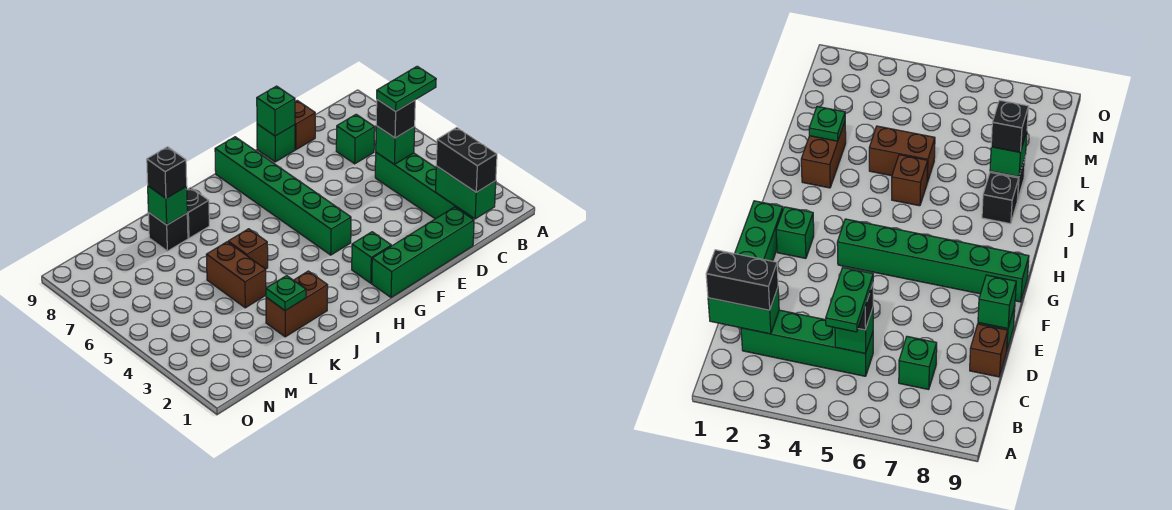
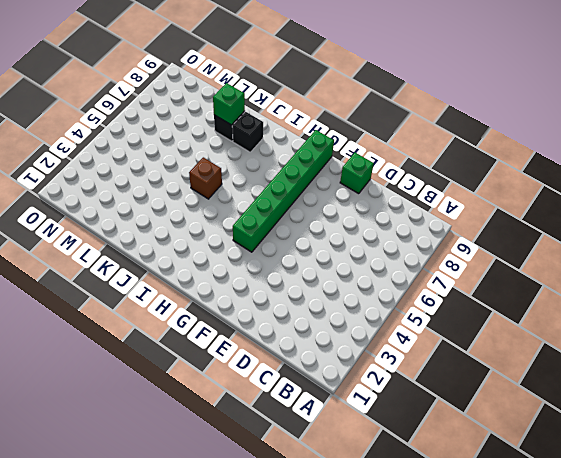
none -> green 1x4 brick [375,153,473,219]
none -> green 1x1 brick [336,114,375,164]
none -> green 1x4 brick [372,207,474,297]

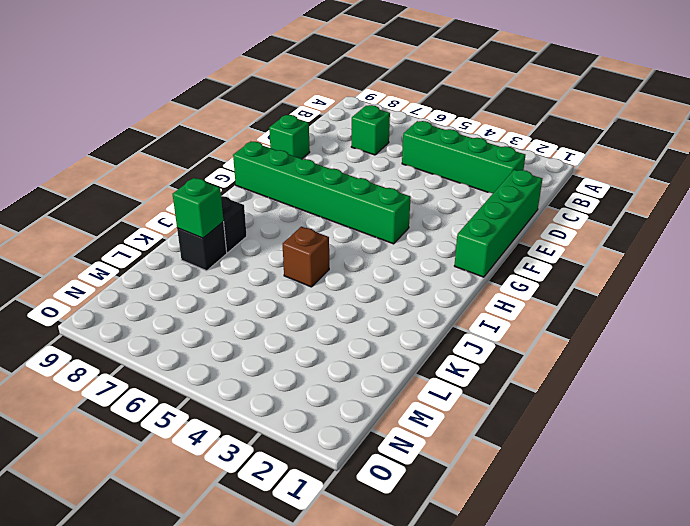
none -> brown 1x1 brick [295,101,315,150]
none -> green 1x1 brick [352,232,391,283]
none -> brown 1x2 brick [266,271,328,337]

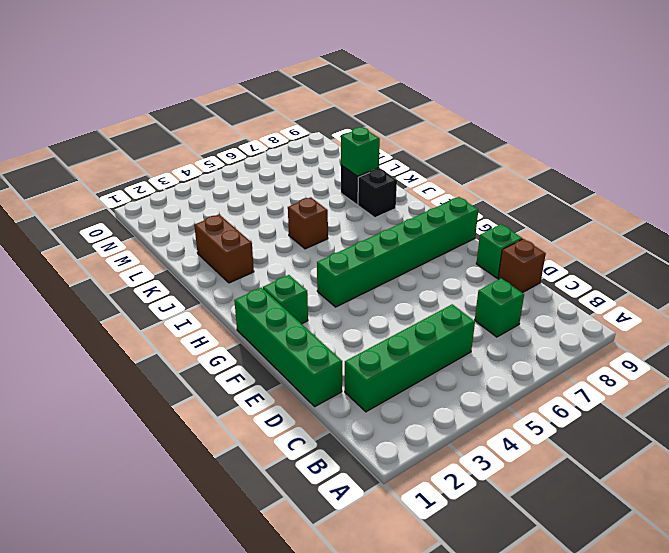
none -> brown 1x2 brick [206,242,266,308]
none -> green 1x2 brick [435,166,496,219]
none -> green 1x1 brick [376,126,415,164]

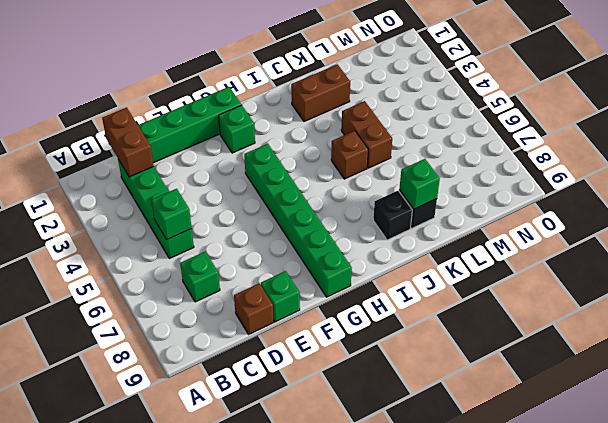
brown 1x2 brick [102,107,154,177] -> green 1x2 brick [435,166,496,219]
none -> green 1x1 brick [257,86,295,136]
none -> green 1x1 plate [266,276,306,311]
none -> black 1x2 brick [436,127,497,192]

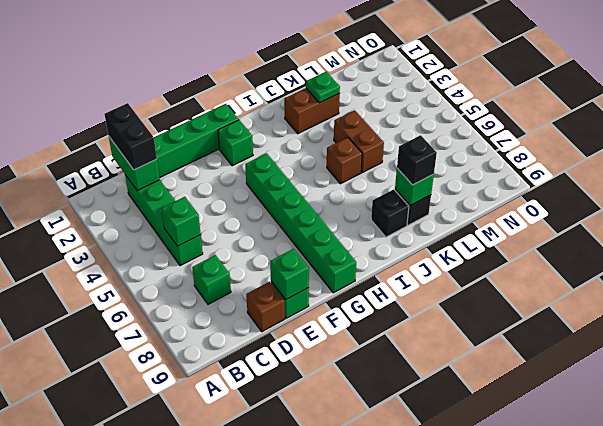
none -> black 1x1 brick [376,99,415,138]
none -> green 1x2 plate [377,66,436,111]

